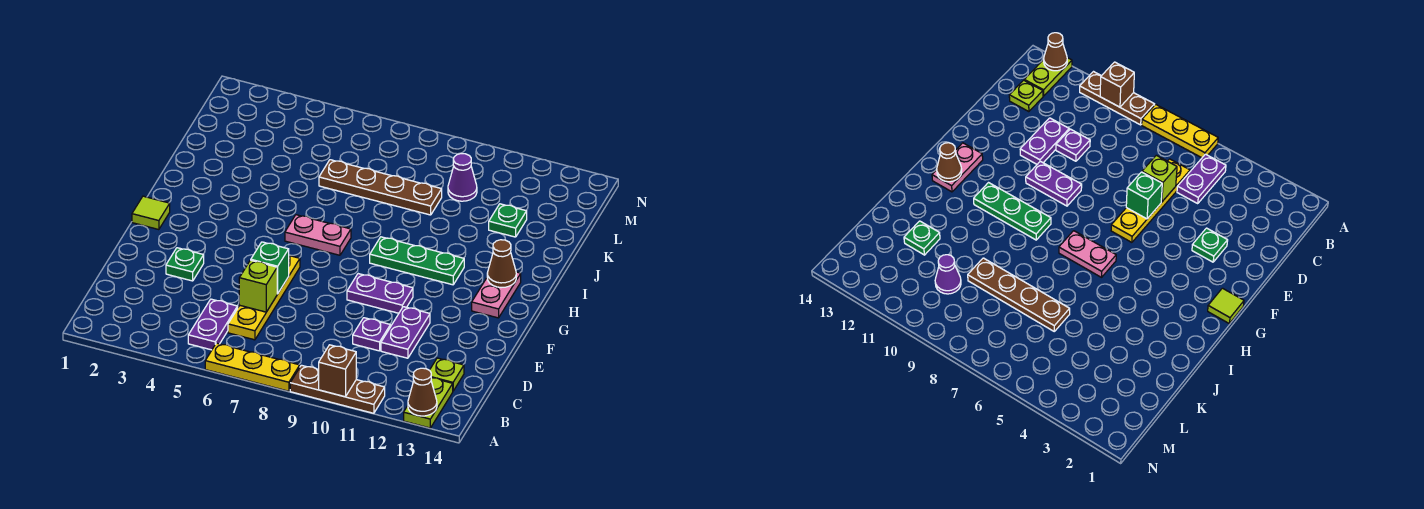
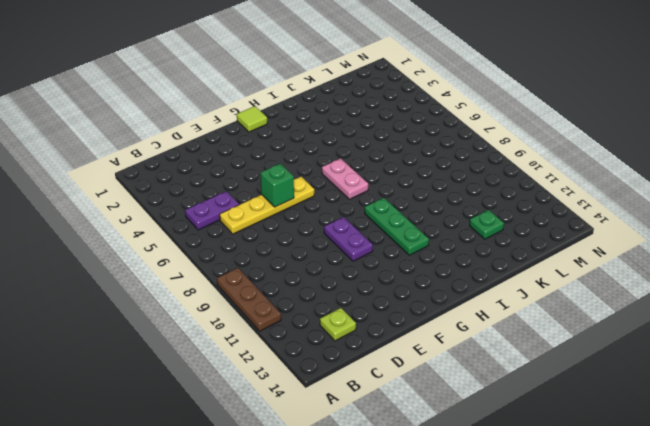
none -> yellow 1x3 plate [205,343,300,391]
none -> lime 1x2 plate [404,378,453,428]
none -> purple 1x1 plate [353,318,390,351]

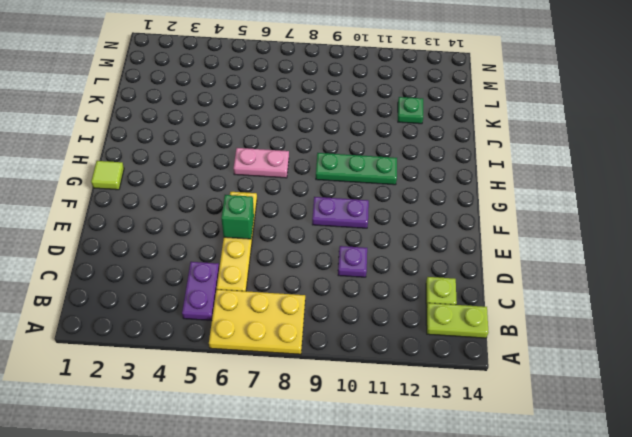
yellow 2x3 plate [209,290,305,354] -> yellow 1x3 plate [205,343,300,391]
lime 1x2 plate [426,303,489,338] -> lime 1x2 plate turned to [404,378,453,428]
none -> brown 1x3 plate [290,365,385,413]
none -> purple 1x2 plate [381,307,430,358]
none -> green 1x1 plate [166,248,204,281]

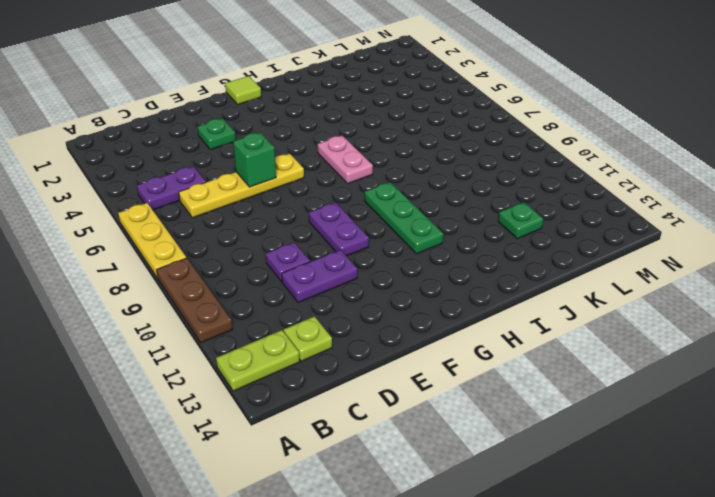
none -> pink 1x2 plate [472,272,521,318]
none -> brown 1x4 plate [319,160,442,215]
none -> purple 1x1 cone [448,154,477,201]

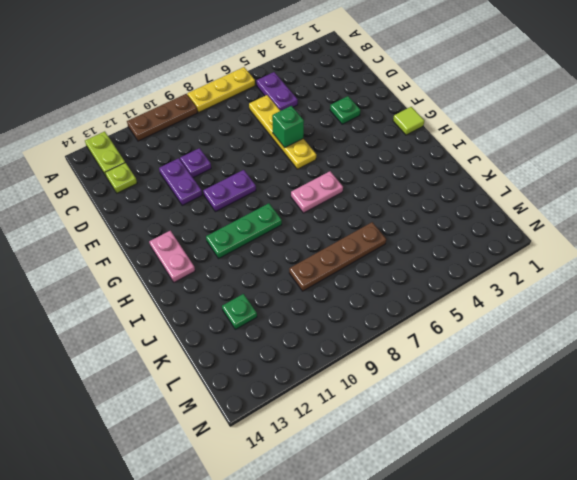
none -> purple 1x1 cone [448,154,477,201]
none -> brown 1x1 brick [319,345,356,397]
none -> brown 1x1 cone [408,368,437,416]

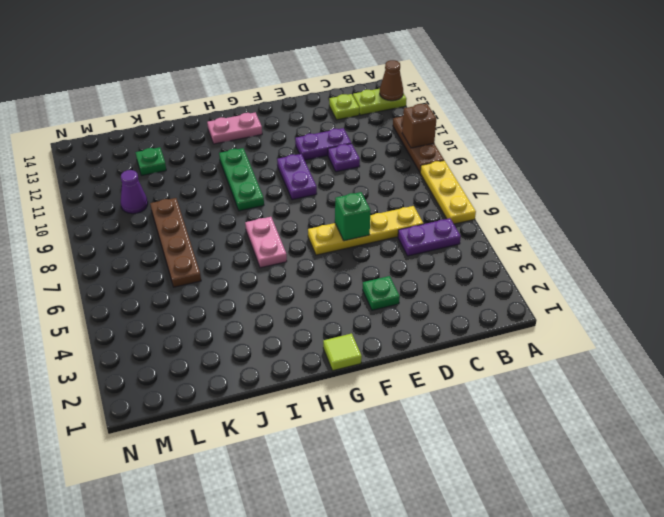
none -> lime 1x1 brick [239,260,277,312]
none -> brown 1x1 cone [487,240,516,288]

